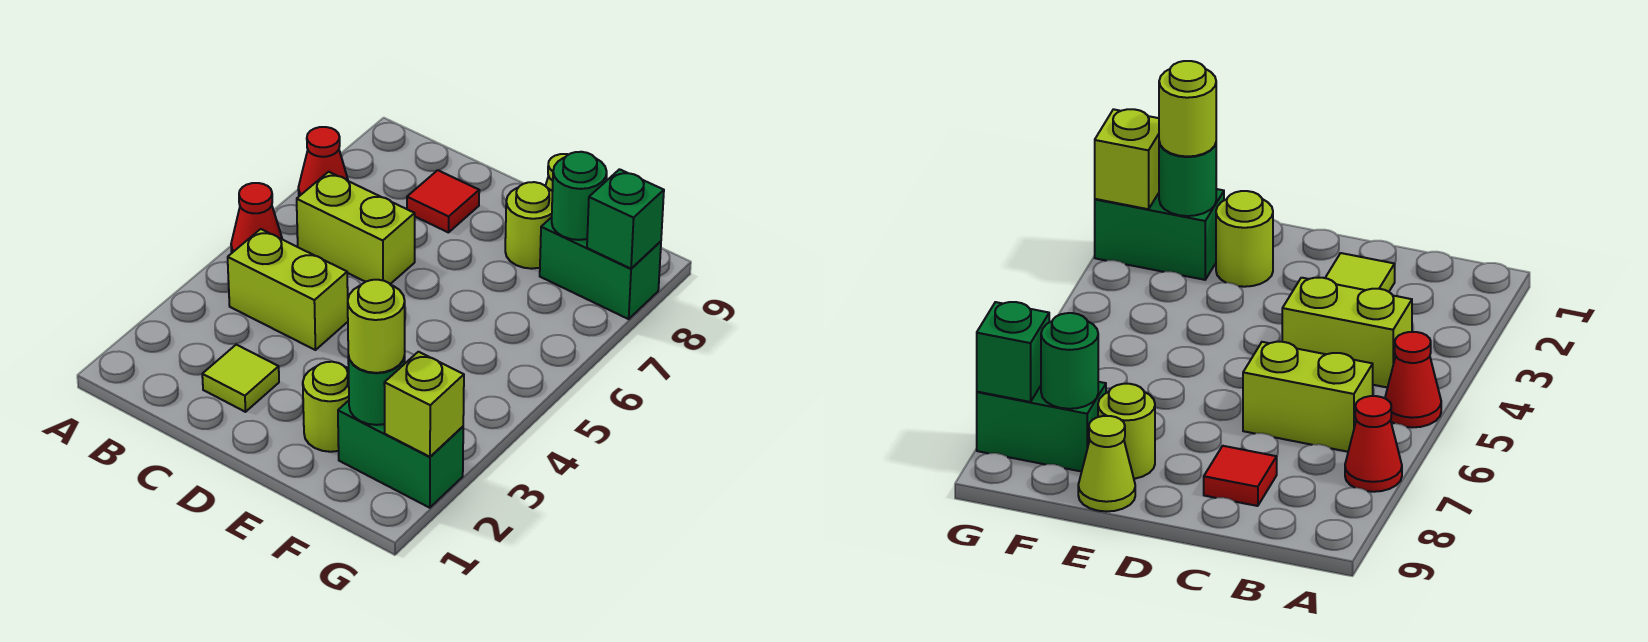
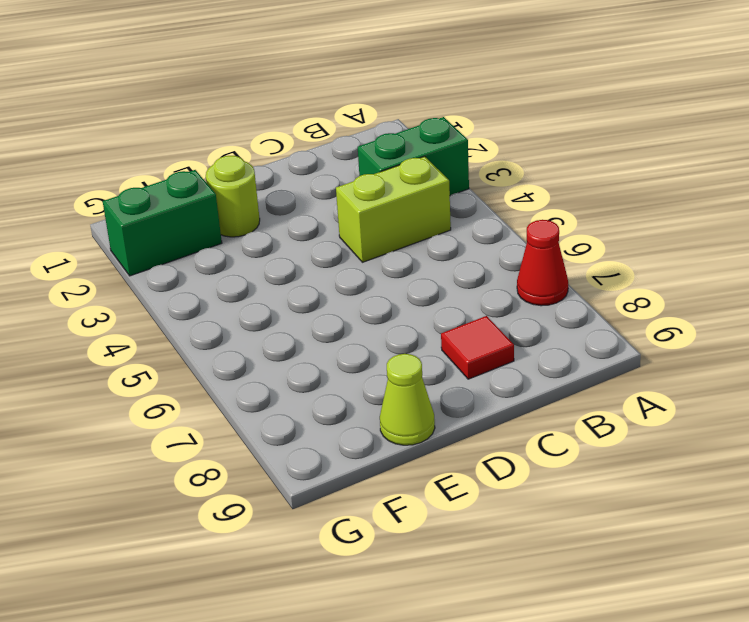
green 1x2 brick [358,117,469,195] -> green 1x2 brick moved to [540,217,661,319]
none -> red 1x1 cone [231,183,282,253]
none -> lime 1x2 brick [297,172,415,284]
none -> lime 1x1 tile [202,345,279,412]

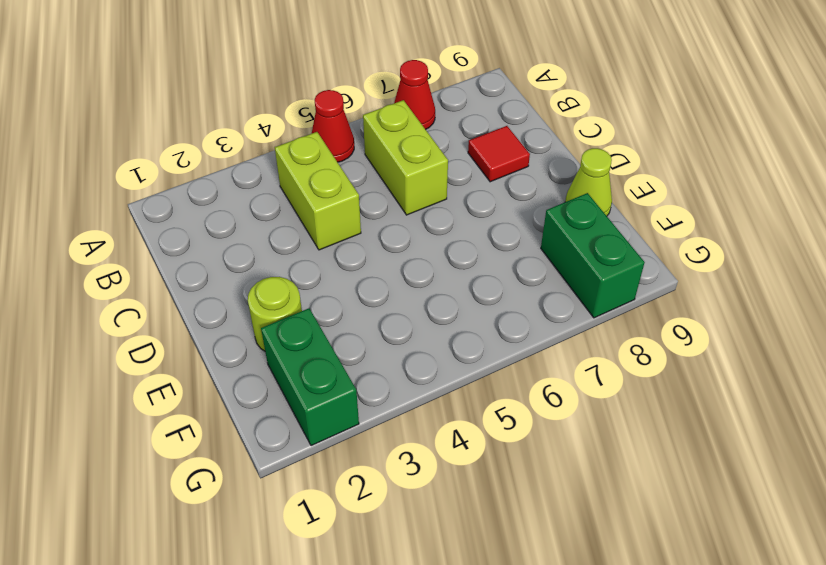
none -> lime 1x1 tile [202,345,279,412]
none -> lime 1x1 round brick [505,182,553,269]
none -> green 1x1 round brick [348,355,405,425]

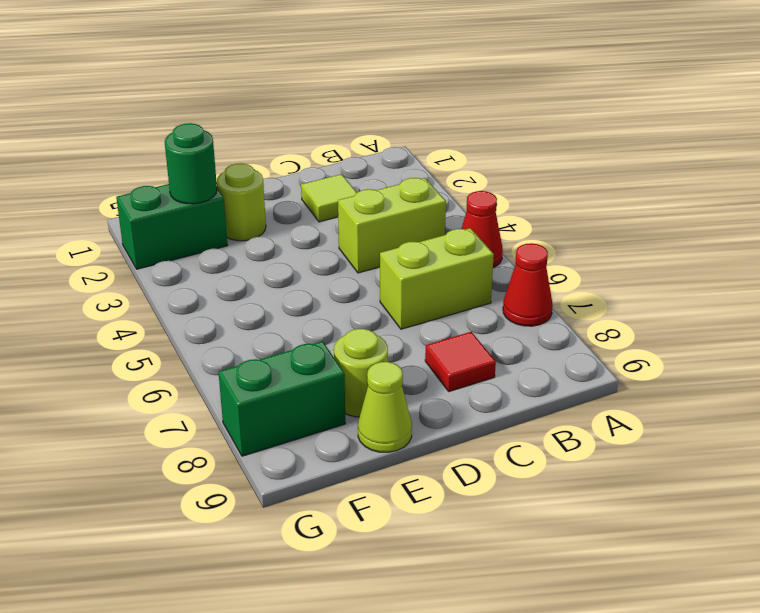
none -> green 1x1 round brick [552,152,607,240]
none -> lime 1x1 brick [384,352,464,457]
none -> green 1x1 brick [587,169,664,269]

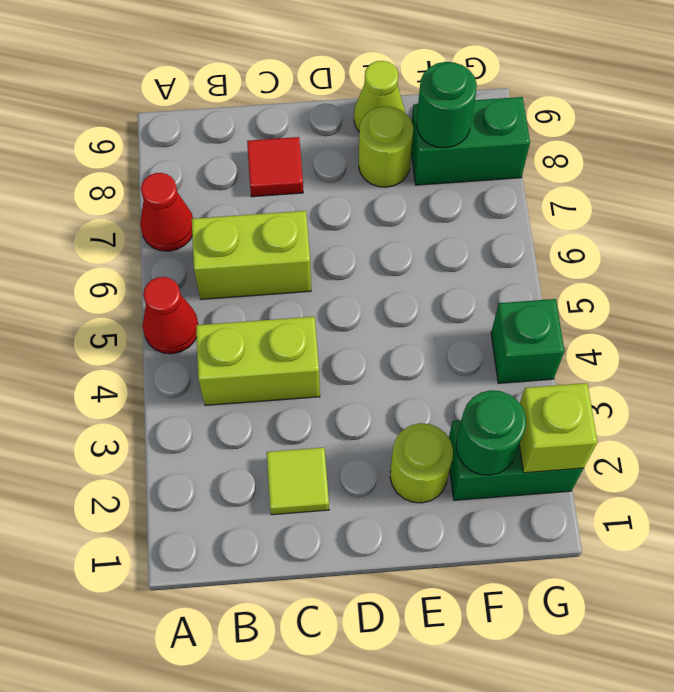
green 1x1 brick [491,299,564,383] -> green 1x1 brick moved to [587,169,664,269]
none -> lime 1x1 round brick [348,280,405,373]

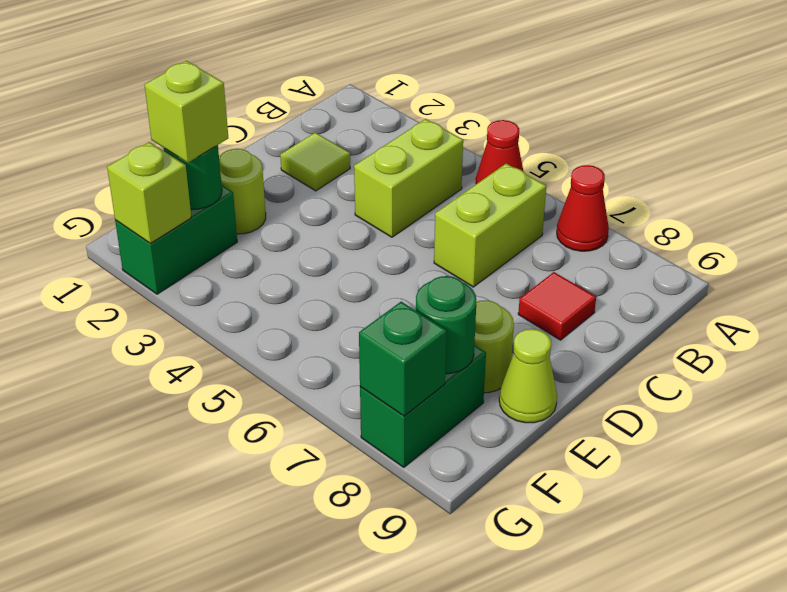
lime 1x1 brick [144,61,228,163] -> lime 1x1 round brick [348,280,405,373]

